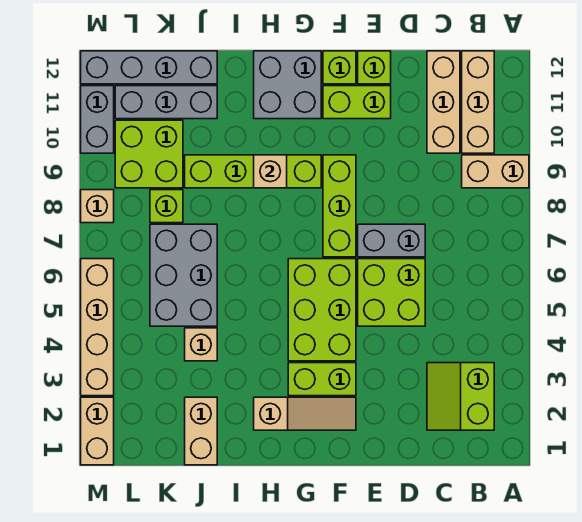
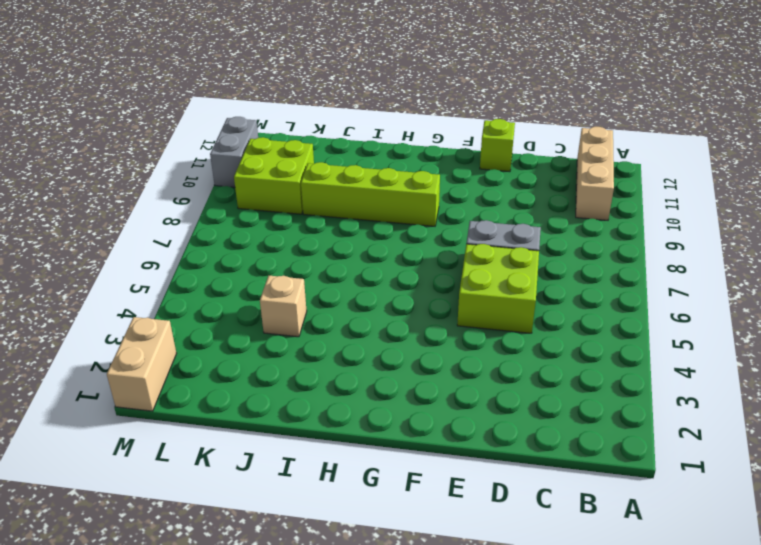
none -> tan 1x2 brick [462,155,529,188]
none -> lime 2x2 slope [427,363,494,430]
none -> tan 1x3 brick [427,51,460,153]

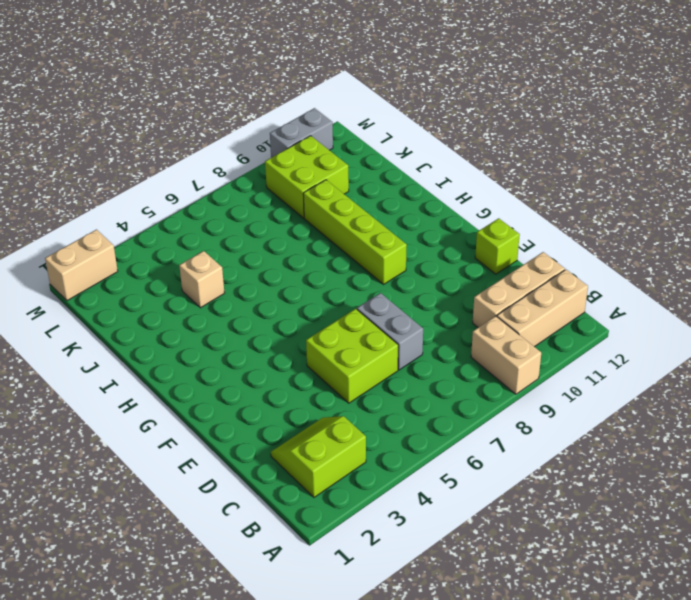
none -> lime 1x2 brick [323,86,391,119]
none -> tan 1x3 slope [254,397,356,430]
none -> lime 1x2 brick [288,363,356,396]

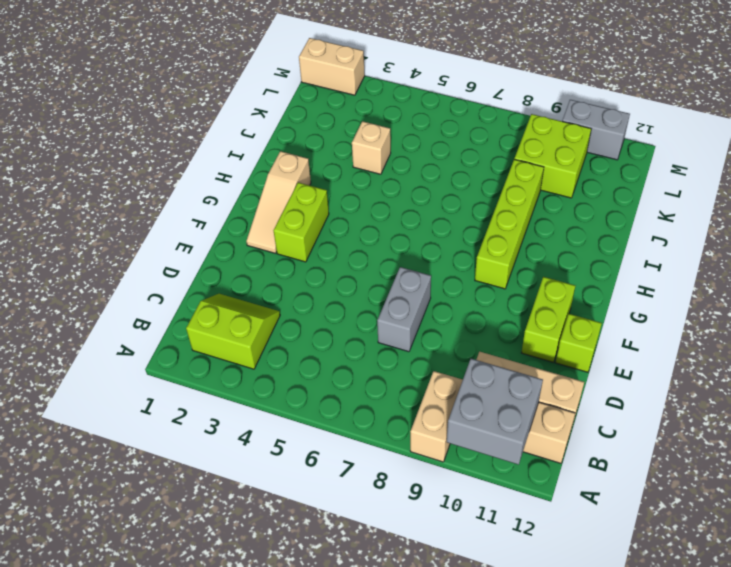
grey 2x2 brick [447,359,543,465] -> grey 2x2 brick moved to [254,51,321,119]
none -> lime 2x2 brick [358,259,425,326]
none -> lime 2x3 brick [288,259,356,361]
none -> lime 1x3 brick [323,155,356,257]

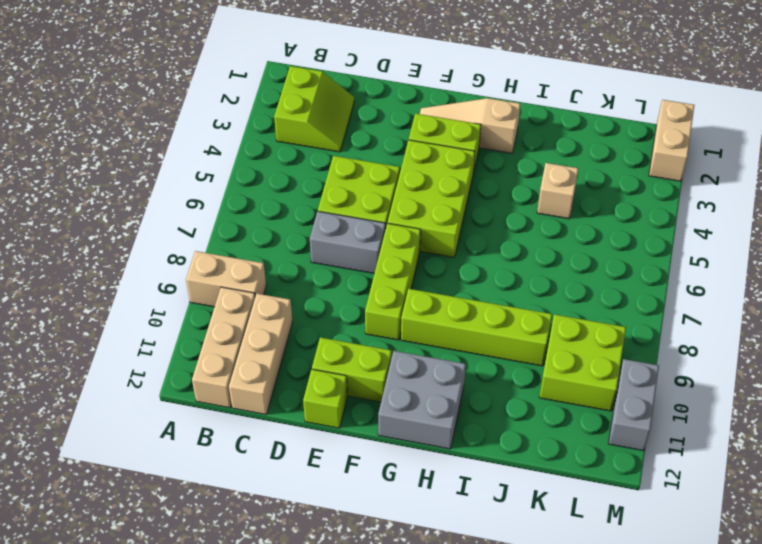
none -> lime 1x1 brick [323,51,356,84]
none -> tan 1x2 brick [185,397,217,465]
none -> grey 2x3 brick [150,224,217,326]

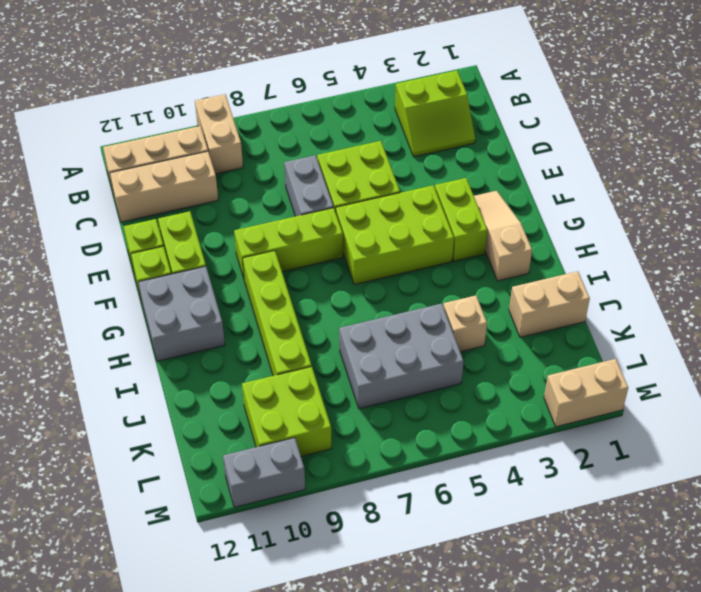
none -> grey 1x3 brick [115,86,217,119]
none -> grey 1x4 brick [81,51,217,84]
none -> lime 1x1 brick [150,190,183,223]

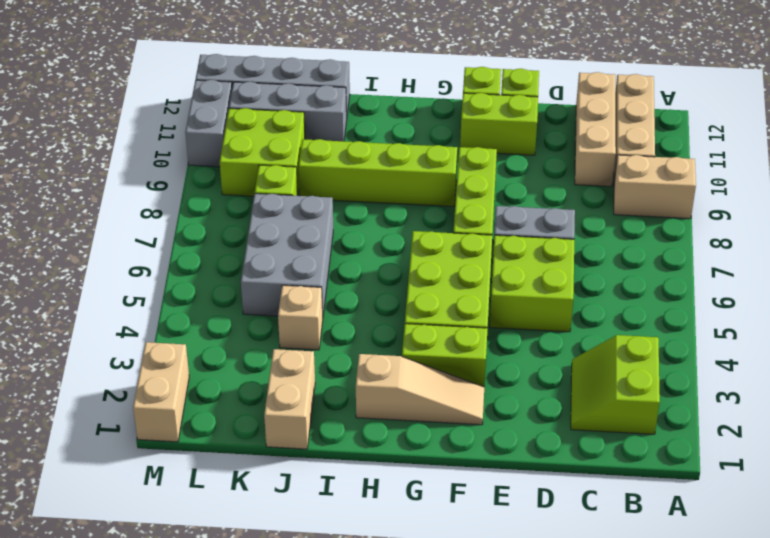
none -> grey 2x2 brick [254,51,321,119]
none -> tan 1x4 brick [81,259,114,396]
none -> tan 1x1 brick [81,190,114,223]

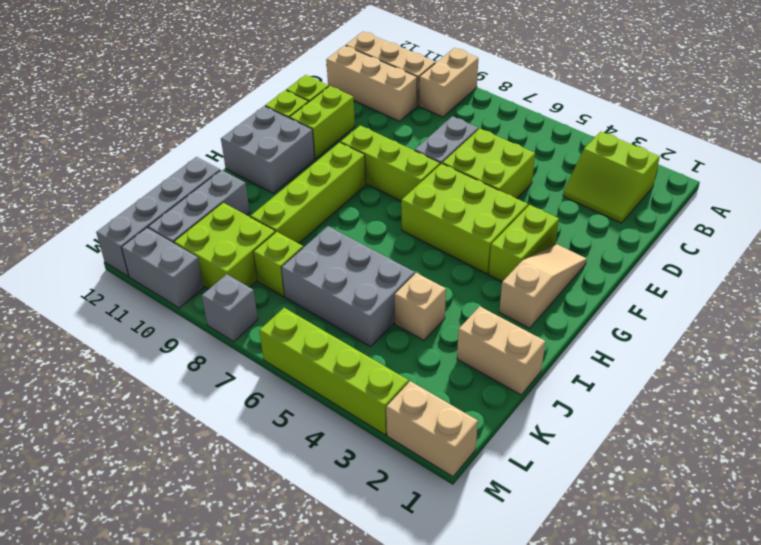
lime 1x4 brick [259,308,409,435] -> tan 1x4 brick [81,259,114,396]
grey 1x1 brick [202,274,258,342] -> tan 1x1 brick [81,190,114,223]
none -> tan 1x1 brick [254,155,287,188]

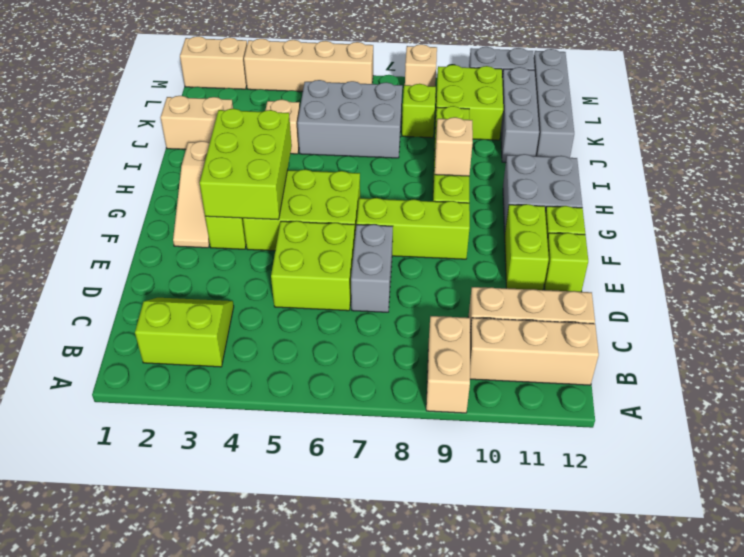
lime 2x3 brick [200,109,292,220] -> none

